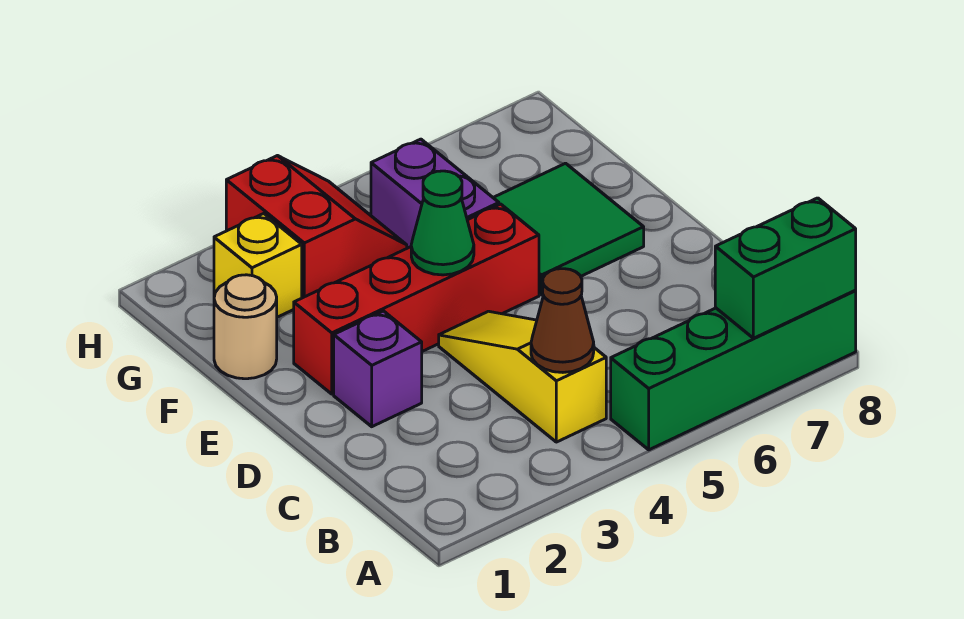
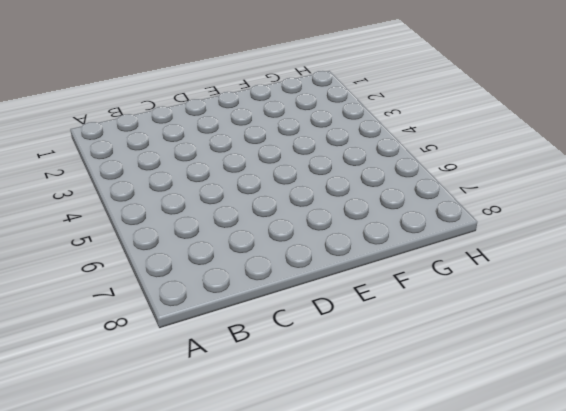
none -> green 1x4 brick [611,291,856,450]
none -> yellow 1x3 slope [439,311,606,442]
none -> purple 1x1 brick [334,311,422,427]

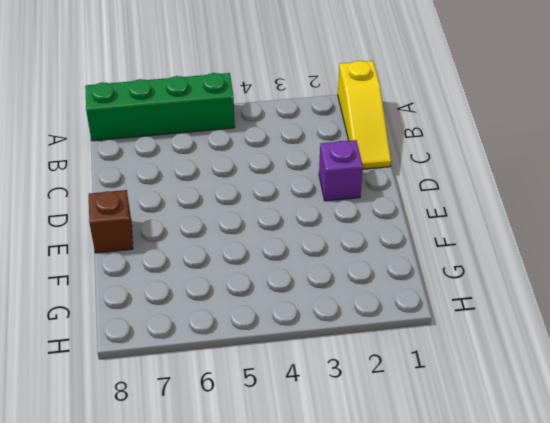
yellow 1x3 slope [338,61,391,169] -> yellow 1x3 slope moved to [439,311,606,442]
brown 1x1 brick [89,190,133,253] -> none
none -> red 1x4 brick [294,204,539,394]
none -> green 2x2 tile [493,163,644,295]
none -> tan 1x1 round brick [214,275,277,379]

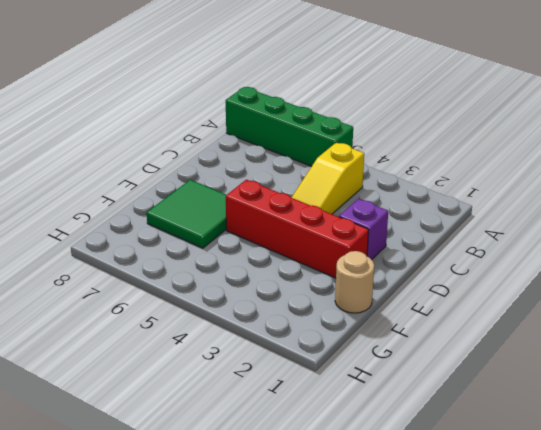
none -> purple 1x2 brick [371,139,499,248]
none -> yellow 1x1 brick [214,214,302,317]
none -> red 2x2 slope [226,156,407,298]

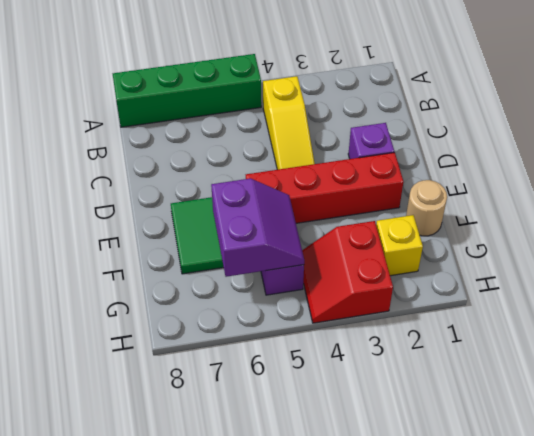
purple 2x2 slope [211,178,304,277] -> none
none -> green 1x2 brick [715,198,856,338]
none -> brown 1x1 cone [531,269,594,372]
none -> green 1x1 cone [411,171,474,275]

